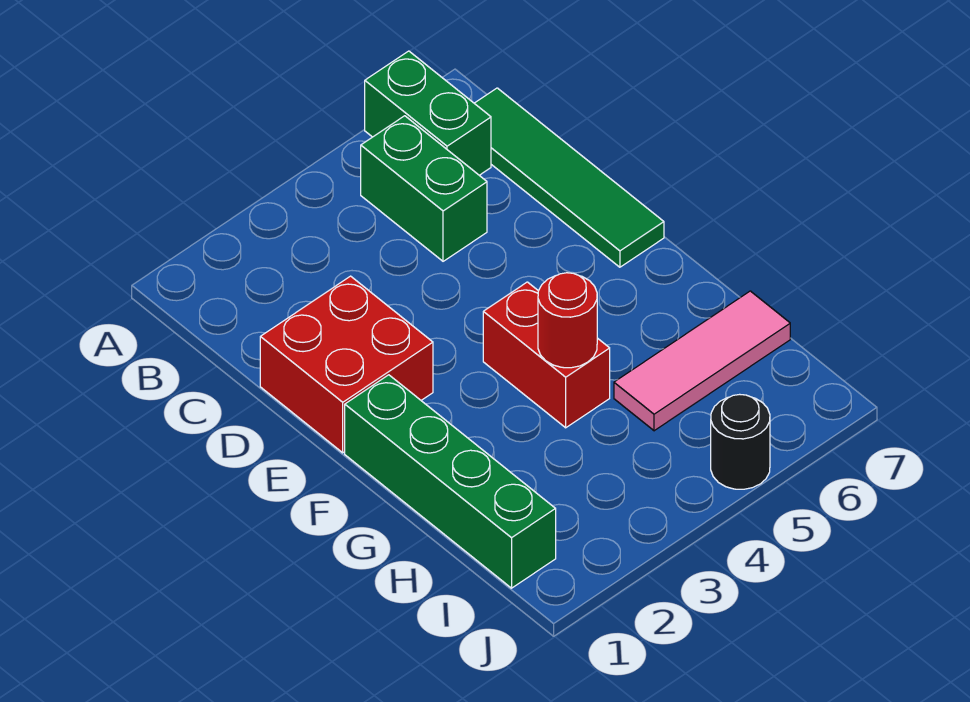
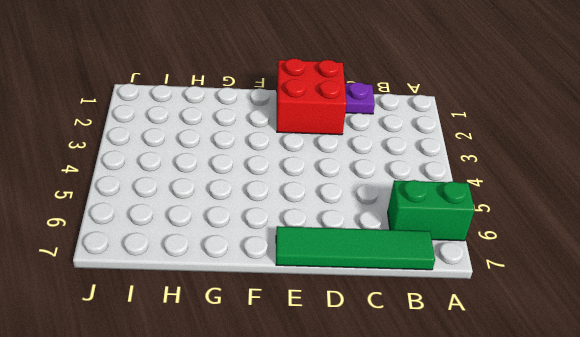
purple 1x1 plate [345,82,375,114] -> none
none -> green 1x2 brick [361,116,487,261]
none -> green 1x4 brick [345,375,556,588]

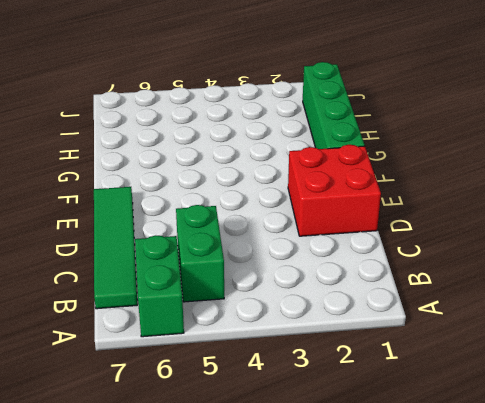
none -> red 1x2 brick [483,282,610,428]
none -> pink 1x3 tile [614,291,790,431]

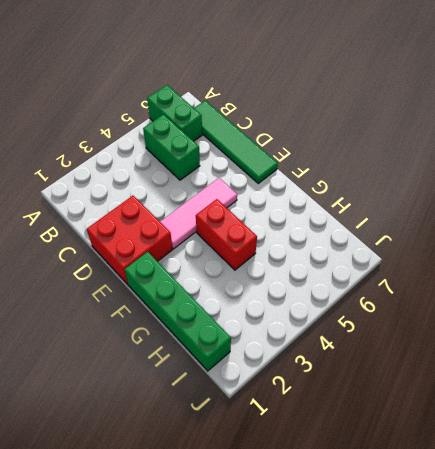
pink 1x3 tile [160,178,237,249] -> pink 1x3 tile moved to [614,291,790,431]
none -> black 1x1 round brick [711,394,770,489]
none -> red 1x1 round brick [538,273,597,368]

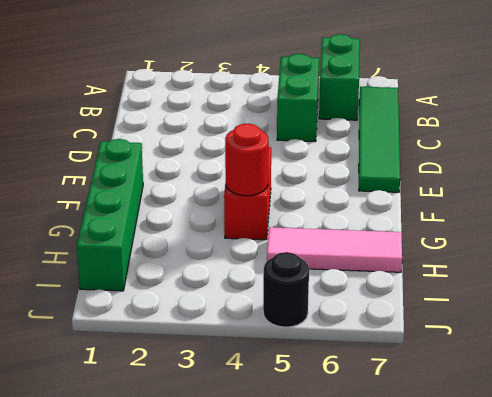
none -> red 2x2 brick [260,276,433,453]

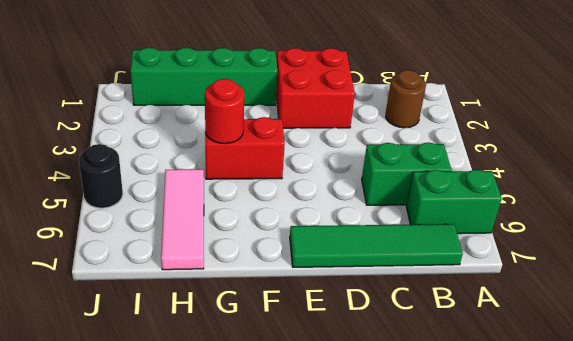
brown 1x1 round brick [386,70,426,128] -> none

